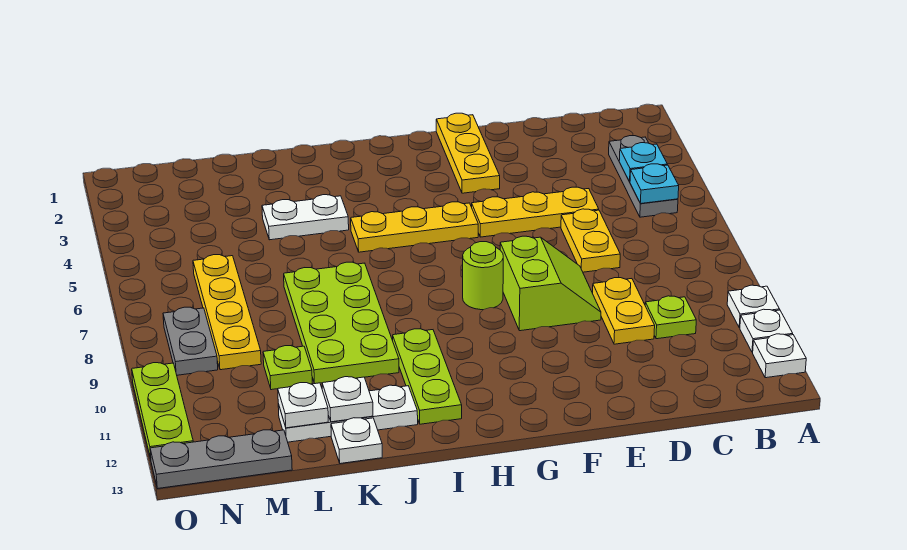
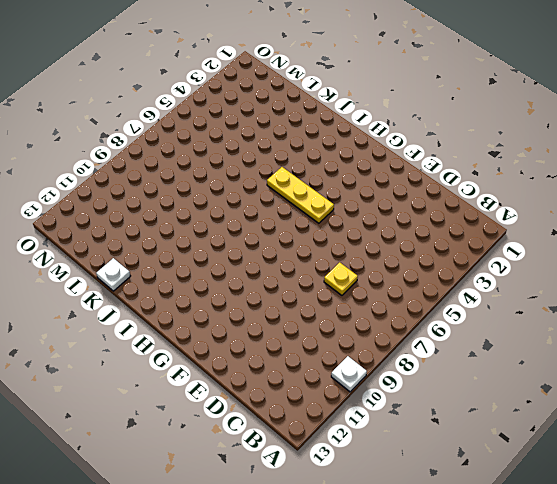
yellow 1x1 plate [324,263,358,295] -> yellow 1x2 plate [561,209,620,272]
none -> white 1x1 plate [740,309,793,352]
none -> white 1x1 plate [753,334,806,378]
none -> grey 1x3 plate [609,136,678,217]

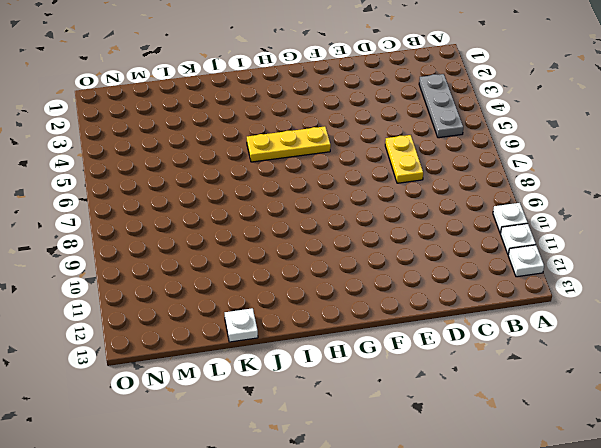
none -> lime 1x1 plate [645,296,696,339]
none -> yellow 1x3 plate [472,187,599,237]
none -> yellow 1x2 plate [593,278,655,344]

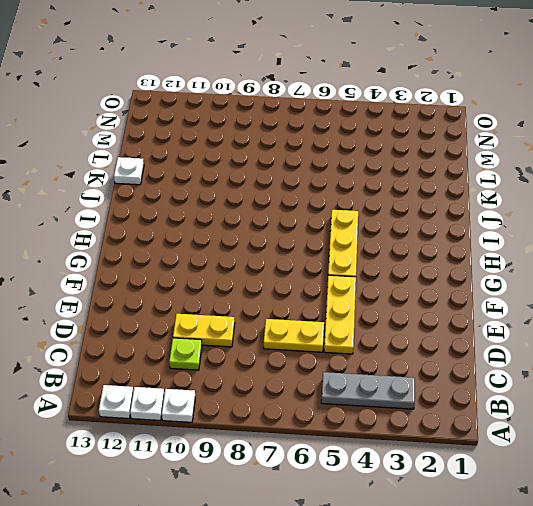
none -> lime 2x2 slope [500,236,601,331]
none -> yellow 1x3 plate [436,113,500,193]
none -> lime 1x1 round brick [463,242,503,310]

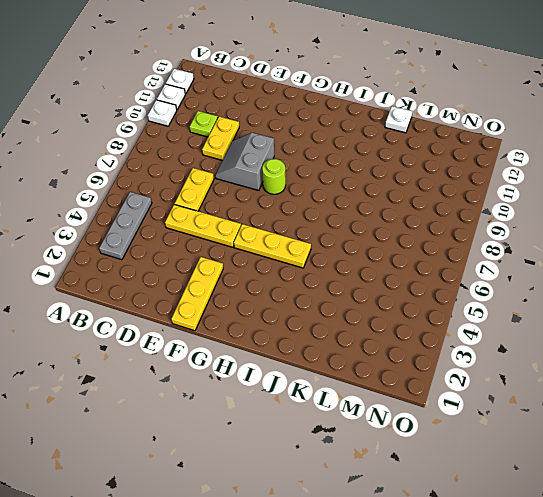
grey 2x2 slope [215,133,274,190] -> lime 2x2 slope [500,236,601,331]
none -> lime 1x3 plate [393,329,462,424]
none -> white 1x2 plate [262,195,349,240]
none -> lime 2x4 plate [284,262,399,384]

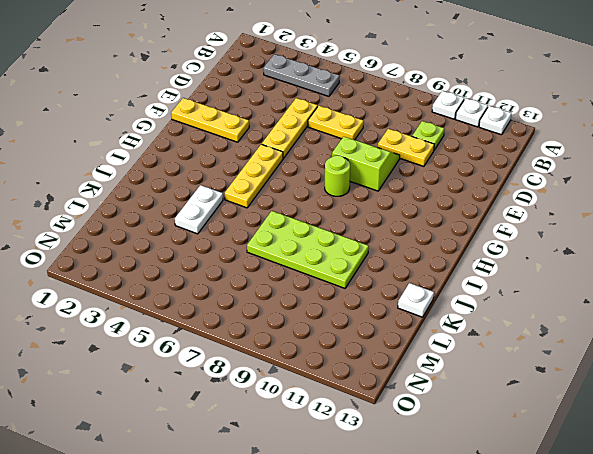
none -> lime 1x3 plate [393,329,462,424]
none -> white 1x3 plate [278,385,418,442]
none -> lime 1x1 plate [263,346,312,390]

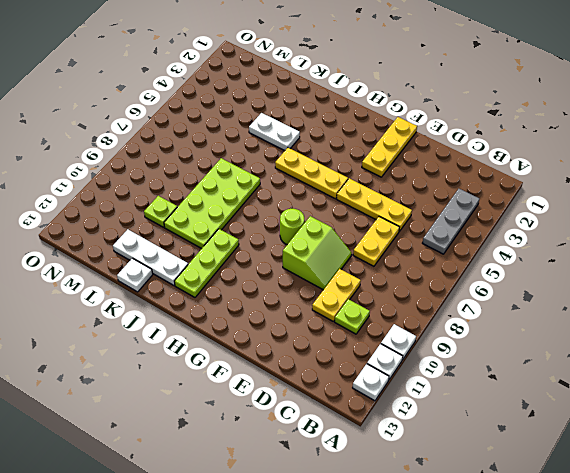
none -> yellow 1x4 plate [193,255,261,370]
none -> grey 1x3 plate [150,430,292,488]
none -> grey 1x2 plate [163,307,218,375]

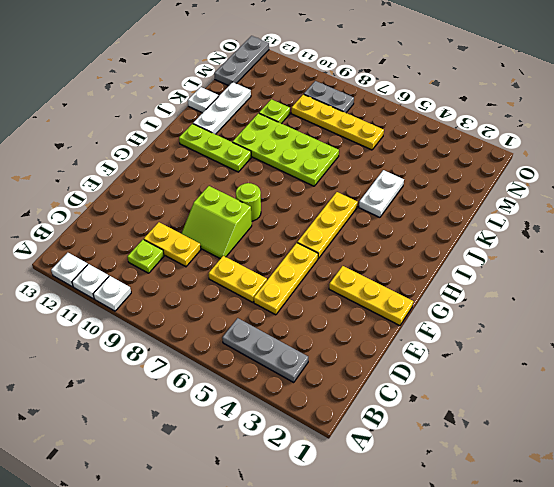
none -> lime 1x3 plate [132,363,193,459]
none -> cyan 1x1 plate [619,143,667,182]
none -> cyan 1x1 plate [630,164,679,204]

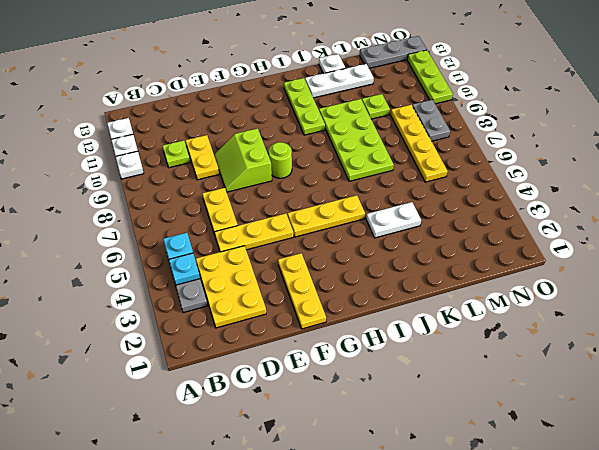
yellow 2x3 plate [196,246,266,328] -> none
none -> white 1x1 plate [322,377,373,422]
none -> white 1x1 plate [278,383,328,428]

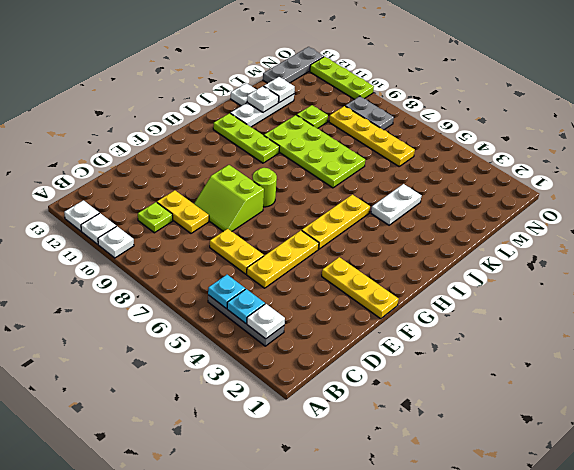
white 1x1 plate [247,304,285,339] -> none

